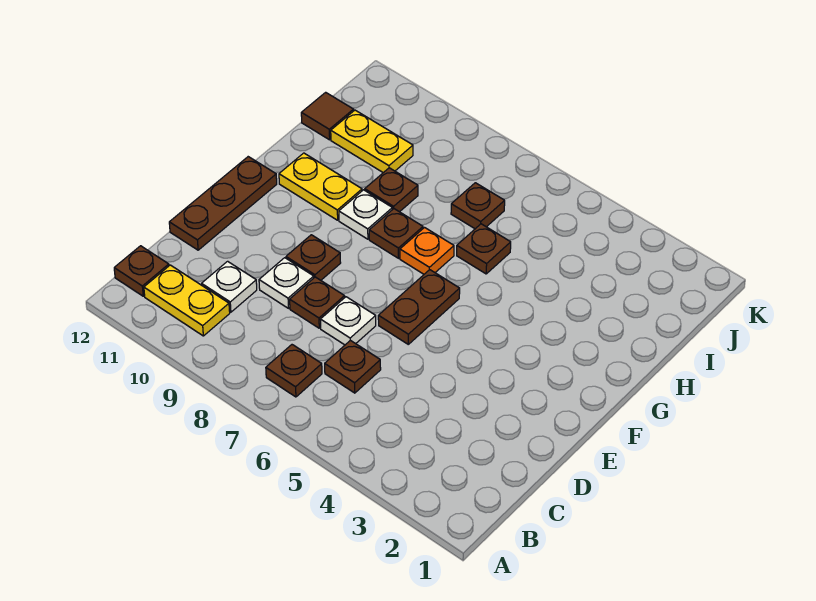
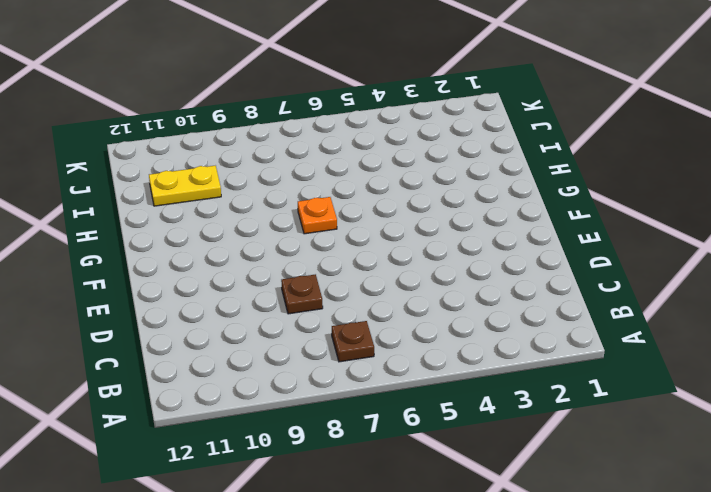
none -> yellow 1x2 plate [144,265,230,336]
none -> brown 1x1 plate [114,246,169,296]
none -> brown 1x1 plate [325,340,381,393]

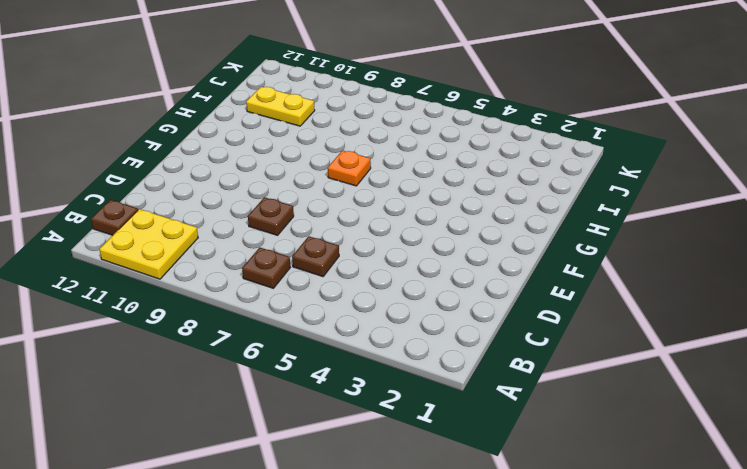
yellow 2x2 plate [99,209,198,279] -> yellow 1x2 plate [144,265,230,336]
none -> white 1x1 plate [202,261,257,312]
none -> white 1x1 plate [320,297,376,345]
none -> white 1x1 plate [259,258,314,308]

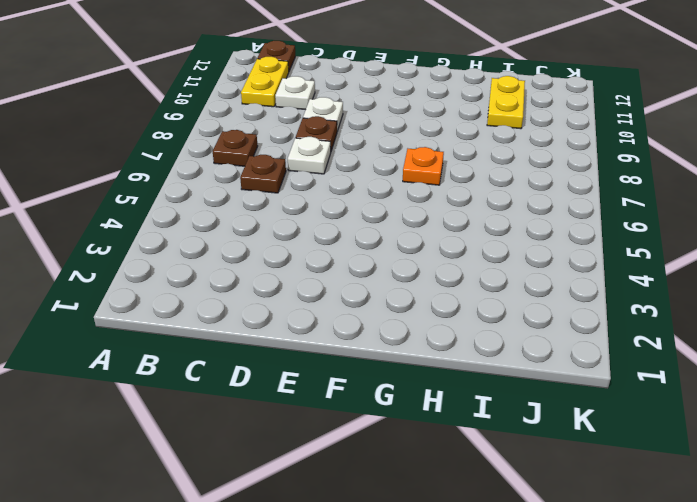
none -> brown 1x3 plate [169,157,277,250]
none -> brown 1x2 plate [378,270,460,344]
none -> brown 1x1 plate [286,235,341,280]

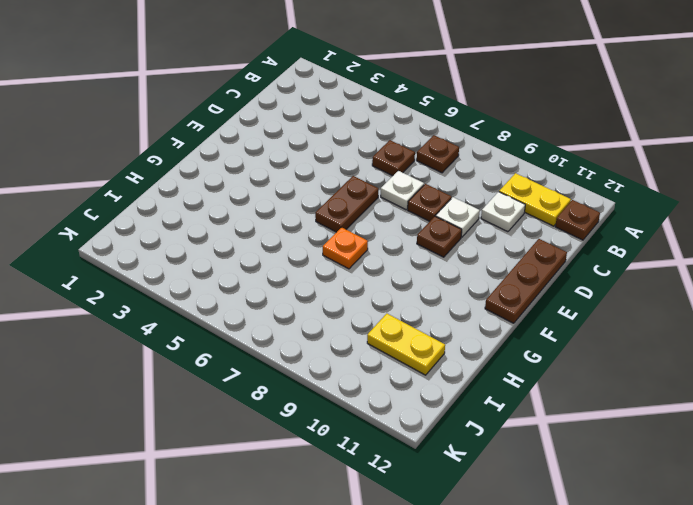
none -> brown 1x1 plate [369,209,423,258]
none -> white 1x1 plate [339,190,392,239]
none -> yellow 1x2 plate [279,153,362,220]

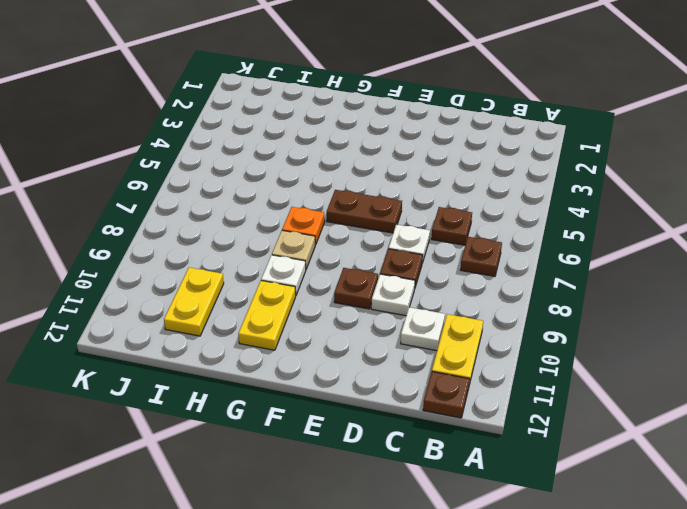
tan 1x1 plate [272,230,315,269] -> brown 1x1 plate [369,209,423,258]
none -> brown 1x3 plate [169,157,277,250]
none -> brown 1x1 plate [457,224,511,274]
none -> brown 1x1 plate [365,168,418,212]

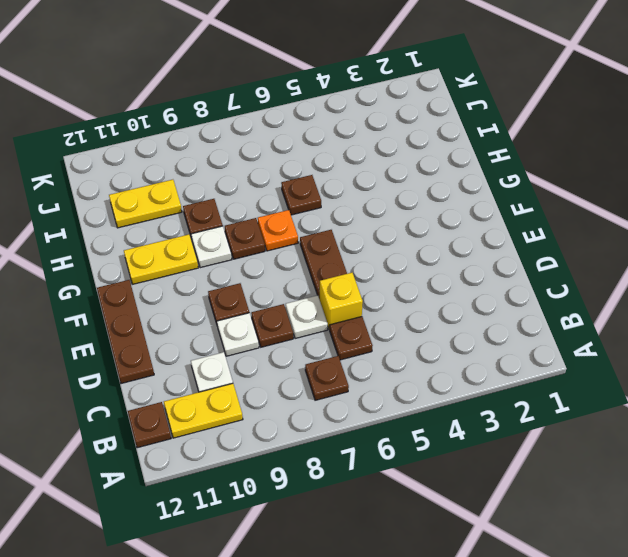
yellow 1x1 brick [319,273,363,329] -> none
none -> brown 1x1 plate [451,183,505,229]
none -> brown 1x1 tile [301,92,354,140]

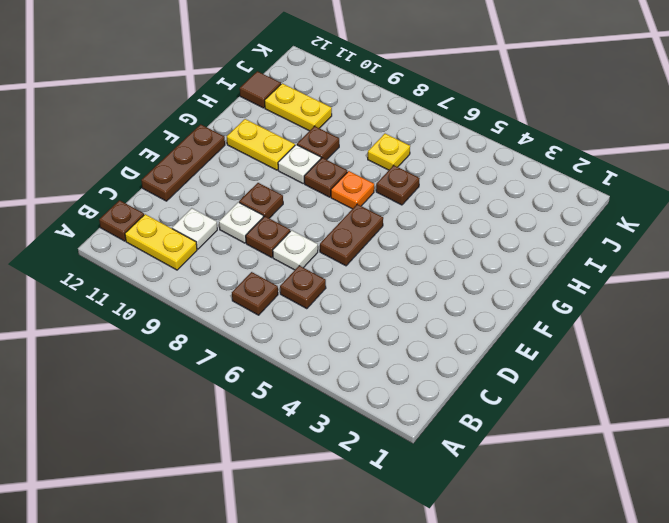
yellow 1x1 plate [368,134,410,170] -> brown 1x1 plate [451,183,505,229]

